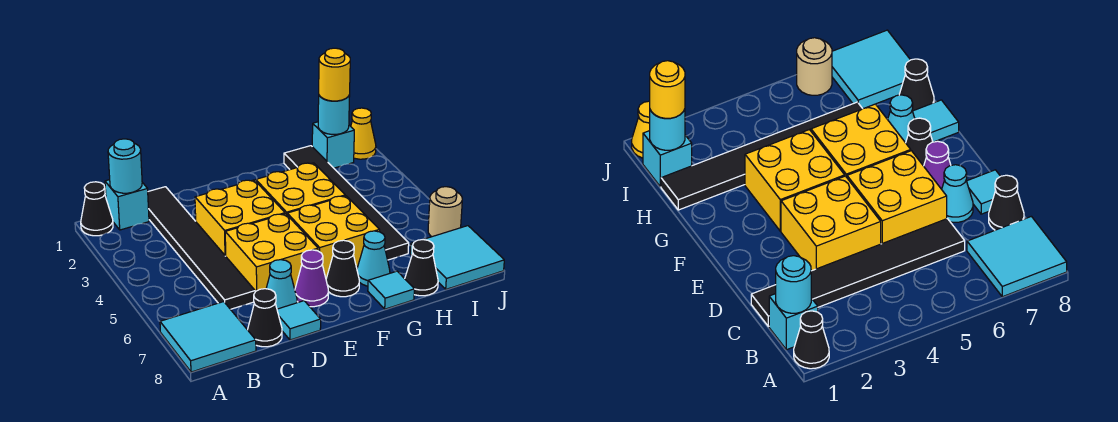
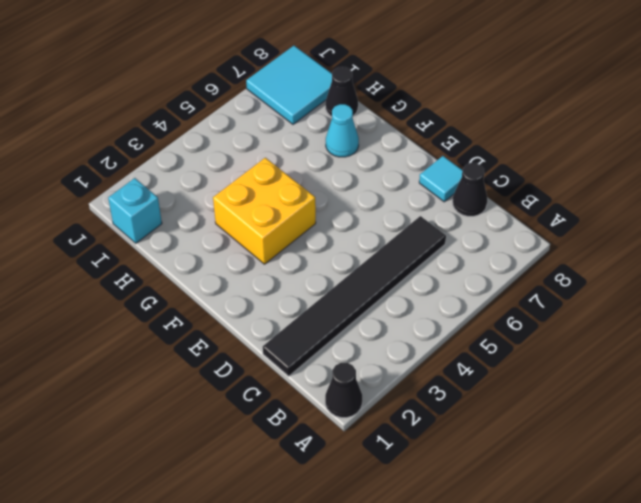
none -> cyan 2x2 tile [160,302,256,372]
none -> cyan 1x1 brick [105,180,149,230]
none -> yellow 2x2 brick [195,180,285,256]

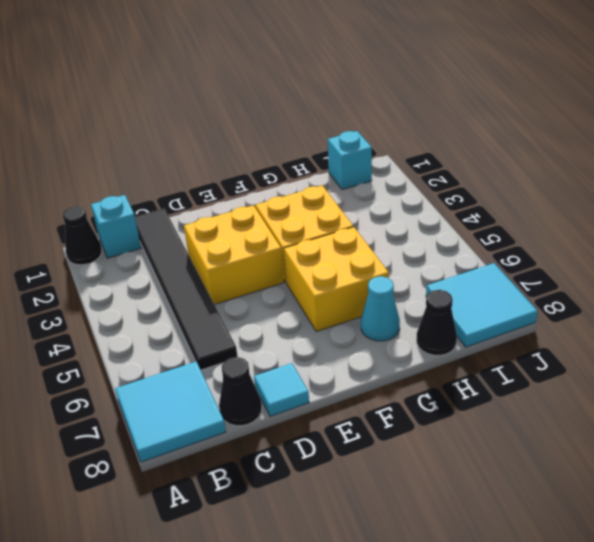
none -> yellow 2x2 brick [225,214,318,292]
none -> cyan 1x1 cone [266,260,297,309]
none -> purple 1x1 cone [295,250,329,307]

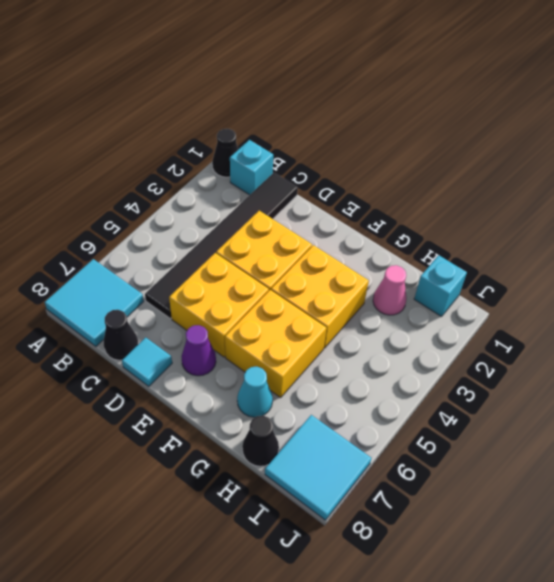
pink 1x1 cone [373,265,406,315] -> black 1x6 tile [284,146,409,260]
none -> cyan 1x1 cone [266,260,297,309]
none -> black 1x1 cone [326,240,359,297]
none -> cyan 1x1 tile [368,271,414,309]

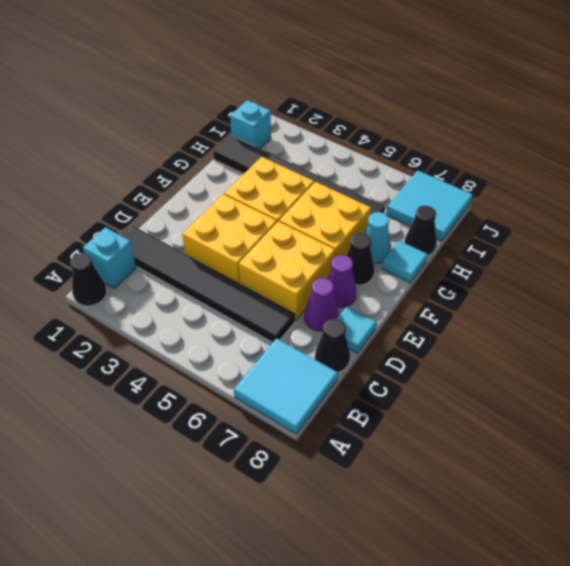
purple 1x1 cone [304,278,338,331] -> cyan 1x1 cone [266,260,297,309]
none -> yellow 1x1 cone [351,108,376,159]
none -> tan 1x1 round brick [428,187,462,237]
none -> cyan 1x1 round brick [108,139,142,193]

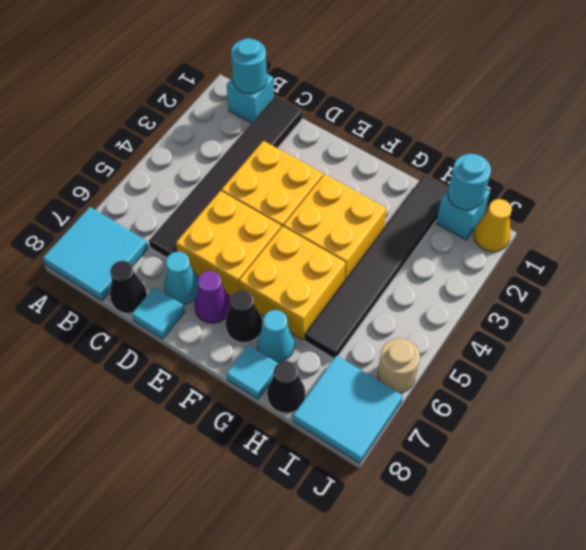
none -> black 1x1 cone [81,182,113,236]
none -> yellow 1x1 round brick [319,48,350,101]

